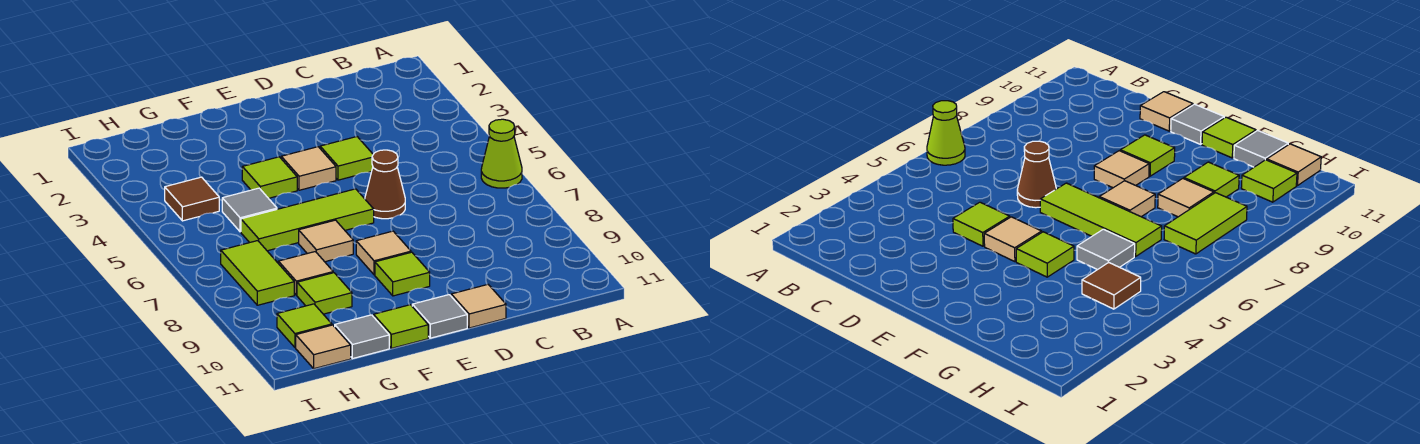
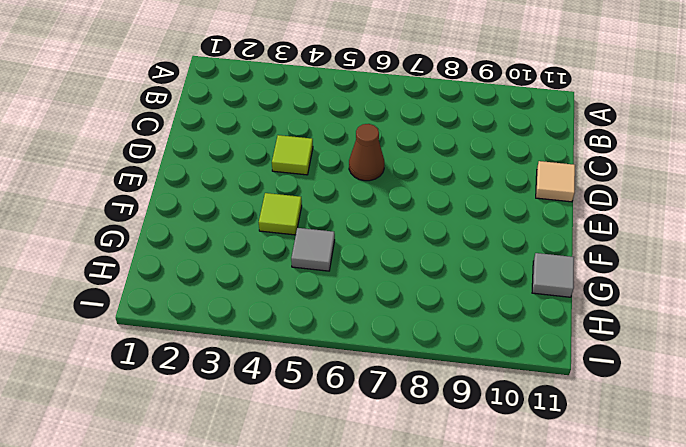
none -> lime 1x1 cone [481,119,522,188]
none -> tan 1x1 tile [281,147,336,190]
none -> lime 1x3 tile [241,189,374,251]

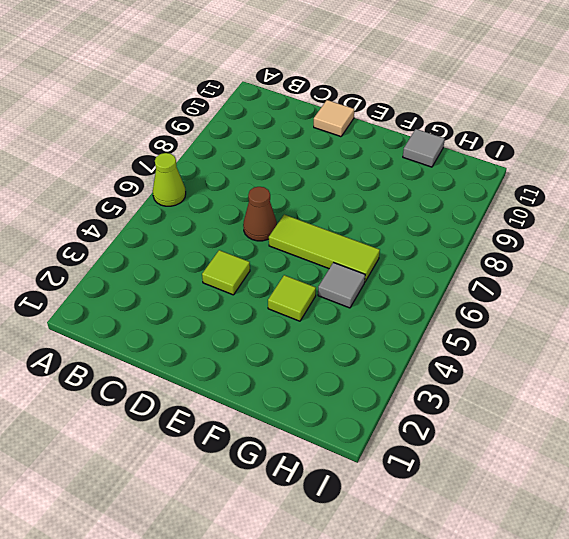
none -> tan 1x1 tile [281,147,336,190]
none -> tan 1x1 tile [356,231,411,275]
none -> lime 1x1 tile [375,252,430,296]

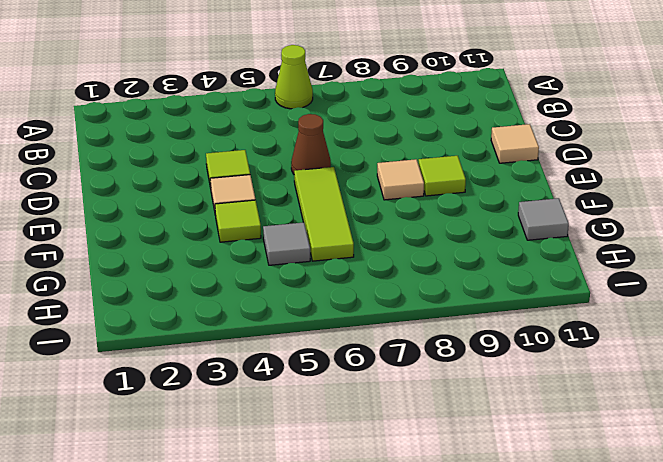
none -> grey 1x1 tile [412,295,467,338]
none -> tan 1x1 tile [299,220,353,262]
none -> lime 1x1 tile [374,305,428,348]

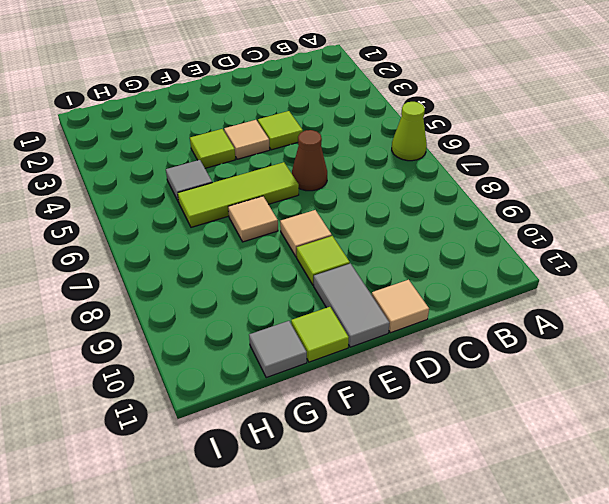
grey 1x2 tile [314,264,390,347] -> grey 1x1 tile [412,295,467,338]
none -> tan 1x1 tile [278,252,333,295]
none -> lime 1x1 tile [297,273,352,314]
none -> brown 1x1 tile [165,177,219,221]

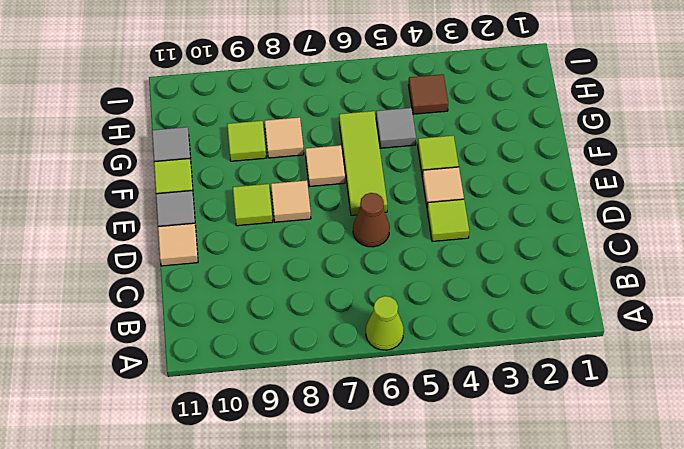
none -> lime 1x2 tile [221,241,294,305]
none -> lime 1x1 tile [277,304,332,348]
none -> tan 1x1 tile [296,325,351,369]

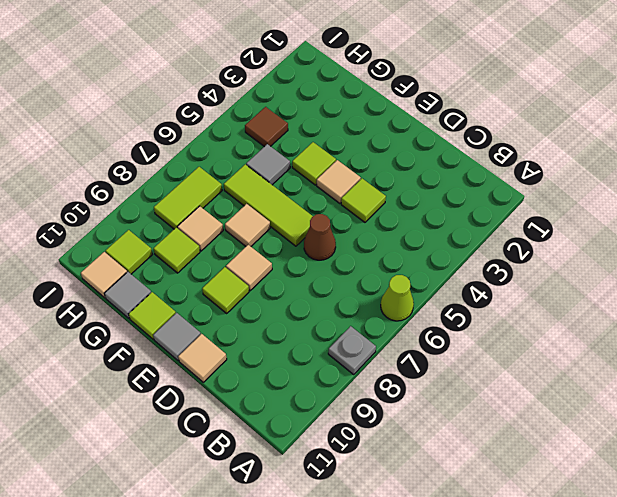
grey 1x1 plate [328,326,376,374] -> none

